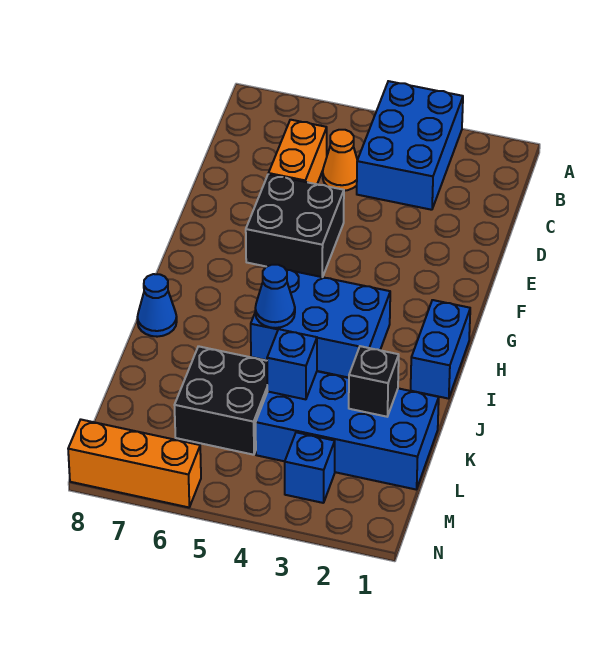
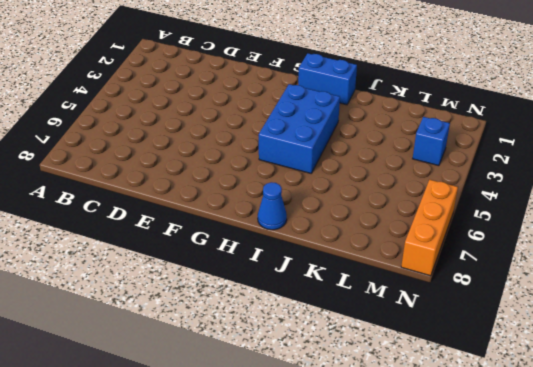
none -> blue 2x3 brick [357,81,463,210]
none -> orange 1x1 cone [323,130,357,191]
none -> orange 1x2 brick [269,120,327,184]

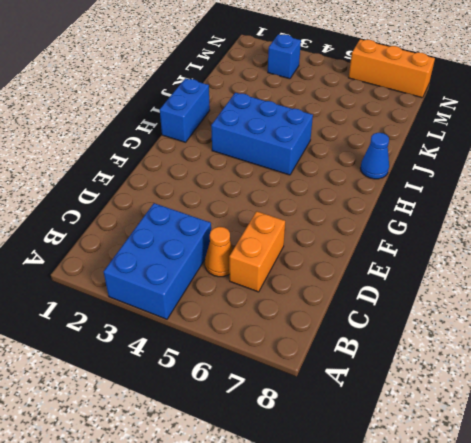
none -> black 2x2 brick [246,174,344,277]
none -> blue 2x4 brick [256,371,439,490]
none -> black 2x2 brick [175,346,268,455]

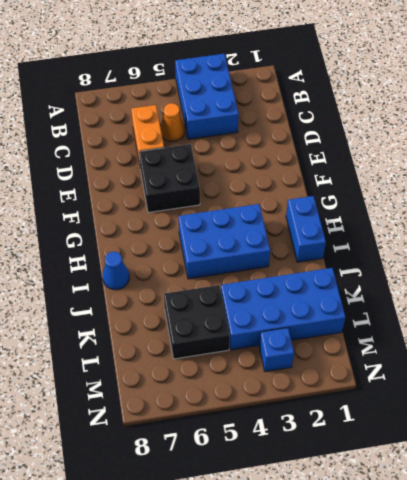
none -> orange 1x3 brick [68,420,201,507]
none -> blue 1x1 cone [255,265,295,328]
none -> black 1x1 brick [349,346,399,417]

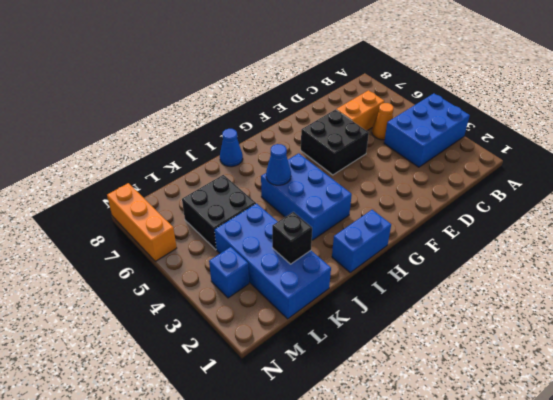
none -> blue 1x1 brick [267,329,317,399]

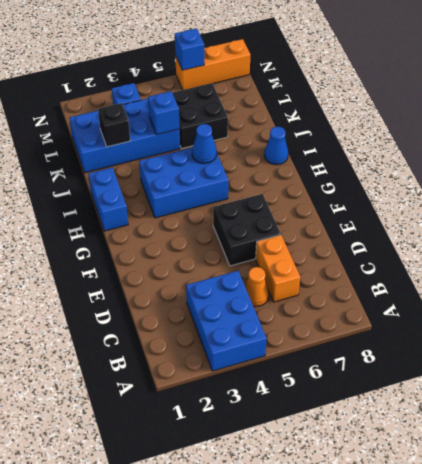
blue 1x1 brick [175,28,204,70] -> none

